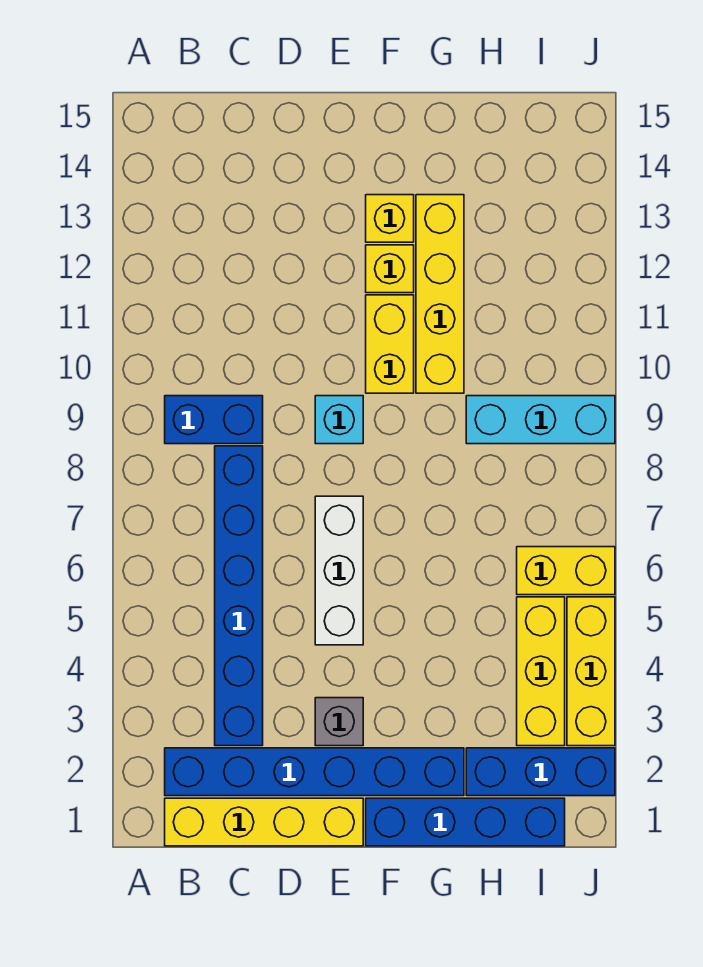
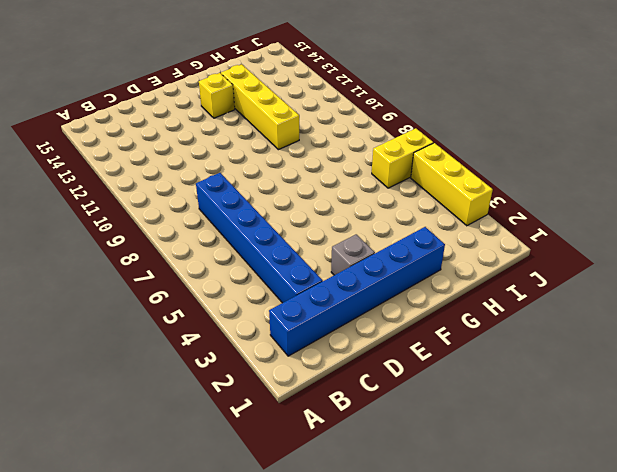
none -> yellow 1x4 brick [165,798,363,846]
none -> blue 1x2 brick [165,396,263,444]
none -> white 1x3 brick [315,496,363,645]

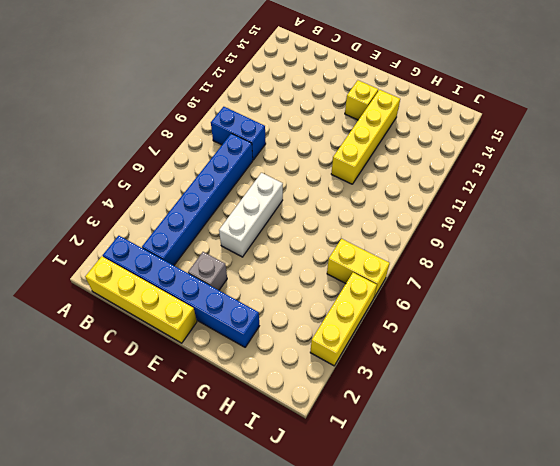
none -> cyan 1x1 brick [315,396,363,444]
none -> blue 1x4 brick [366,798,565,846]
none -> yellow 1x2 brick [366,295,414,393]

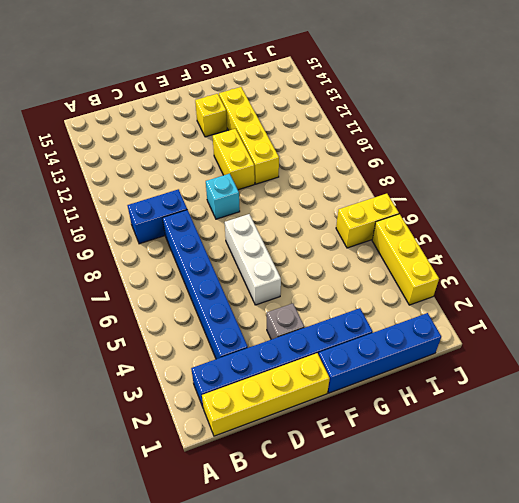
none -> yellow 1x1 brick [366,245,414,293]
none -> blue 1x3 brick [466,748,615,796]
none -> cyan 1x3 brick [466,396,615,444]

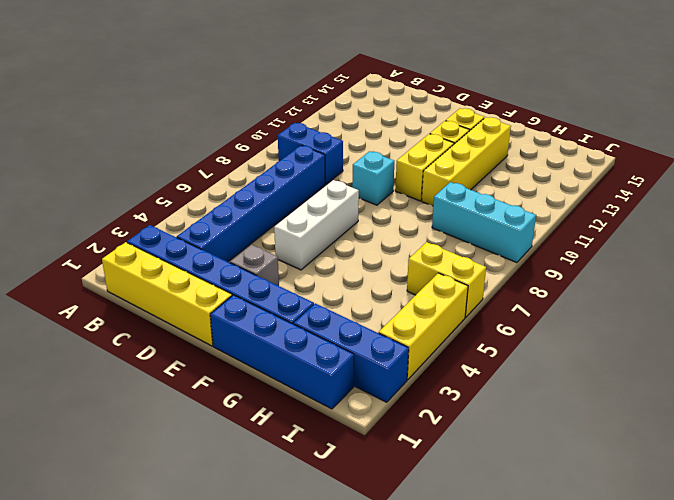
none -> yellow 1x3 brick [517,597,565,746]

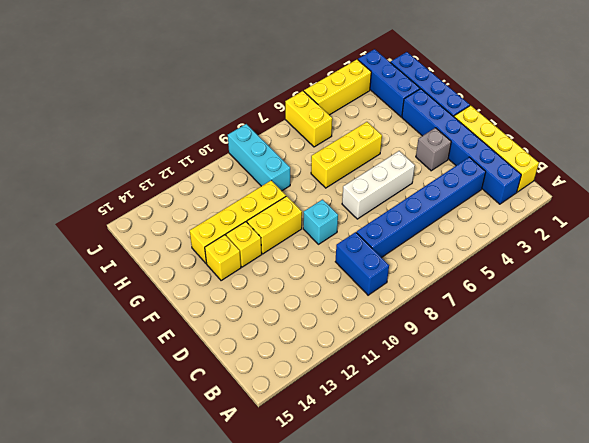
yellow 1x3 brick [311,122,382,188] -> yellow 1x3 brick moved to [517,597,565,746]

